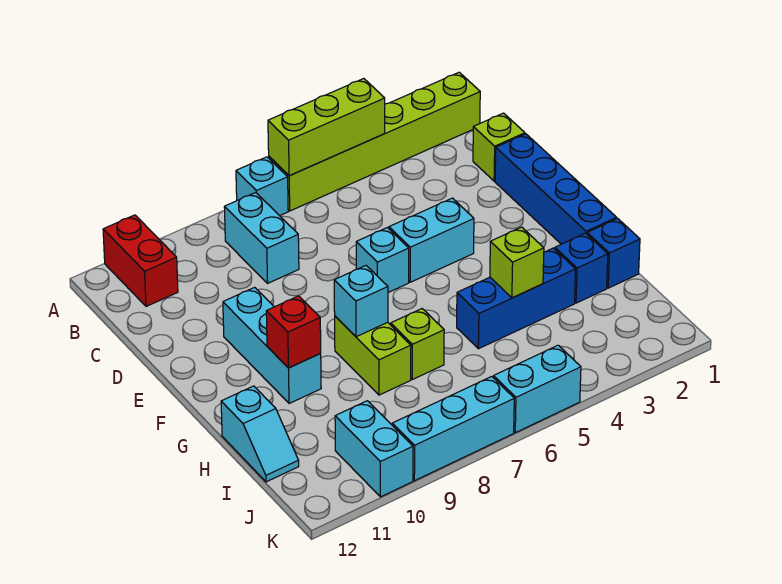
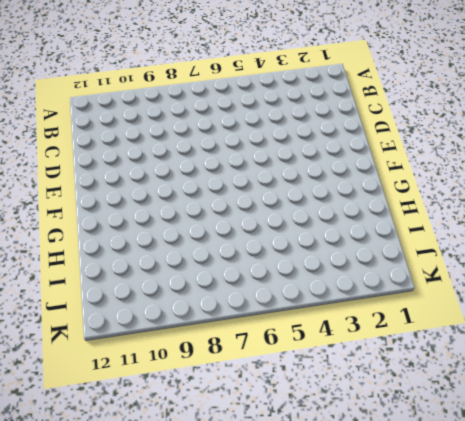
none -> lime 1x6 brick [269,72,480,211]
none -> cyan 1x1 brick [236,157,288,216]
none -> red 1x2 brick [103,215,178,306]

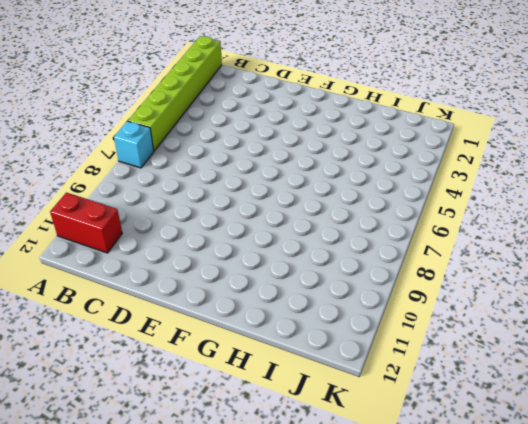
none -> cyan 1x2 brick [224,193,299,283]
none -> lime 1x1 brick [473,113,525,181]
none -> blue 1x4 brick [495,134,617,244]

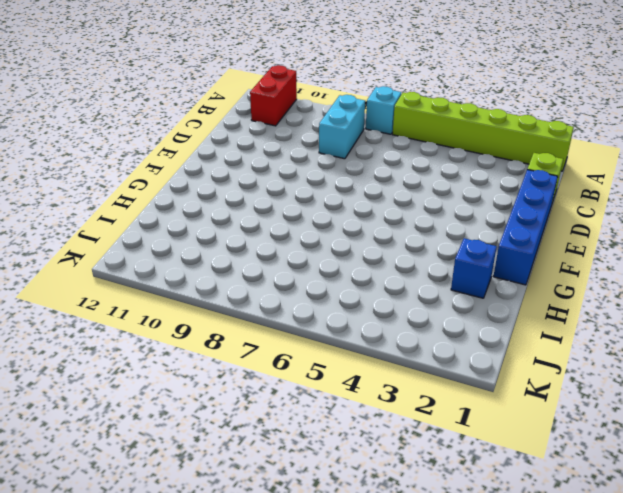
none -> cyan 1x2 brick [389,198,474,282]
none -> cyan 1x1 brick [356,228,409,292]
none -> cyan 1x3 brick [223,287,321,404]

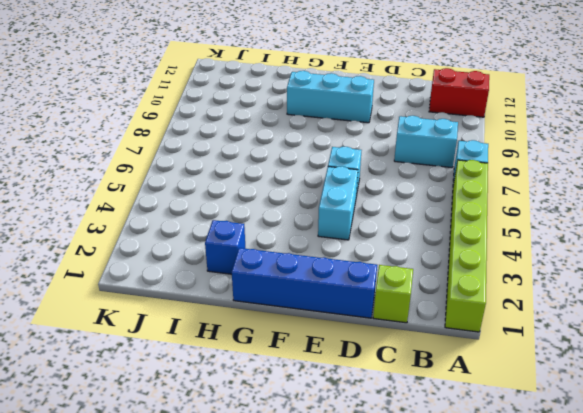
none -> lime 1x2 brick [335,316,411,395]
none -> blue 1x1 brick [587,218,640,288]
none -> blue 1x3 brick [457,248,576,349]

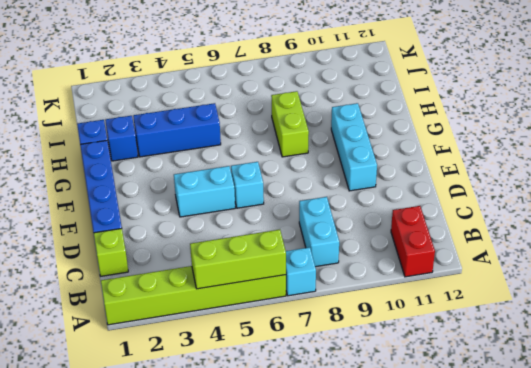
none -> lime 1x1 brick [391,309,444,379]
none -> cyan 1x2 slope [221,386,299,482]
none -> cyan 1x2 brick [335,401,413,497]

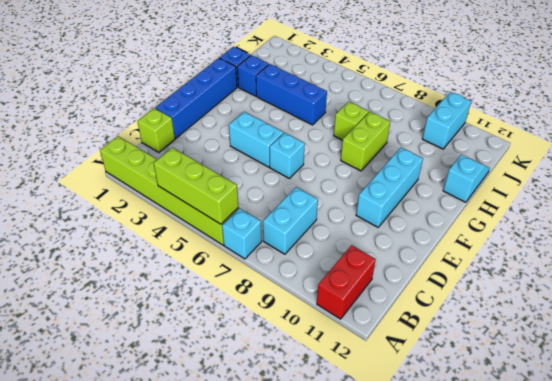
none -> cyan 1x2 brick [493,345,581,433]
none -> cyan 1x3 brick [392,377,514,481]
none -> cyan 1x1 brick [334,266,388,337]

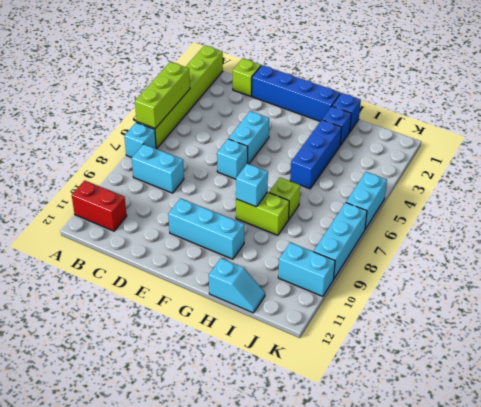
none -> red 1x1 brick [266,296,321,368]
none -> lime 1x1 brick [490,227,544,298]

